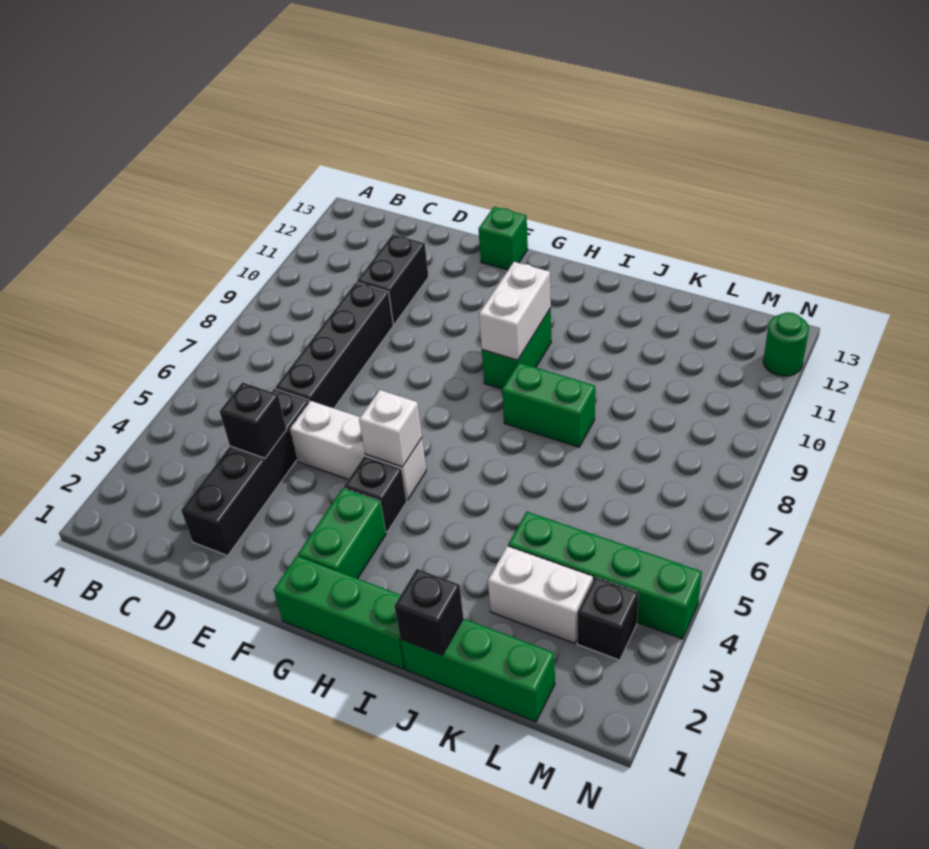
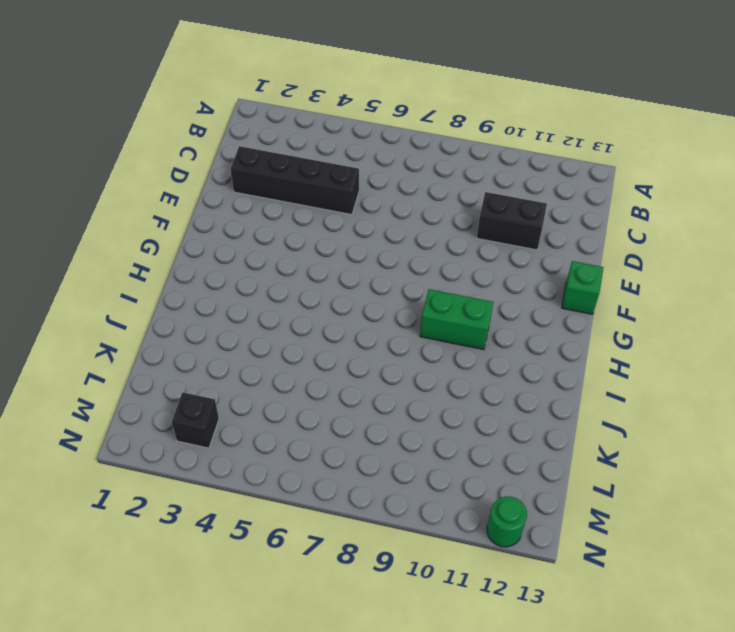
none -> black 1x4 brick [275,282,393,408]
none -> white 1x3 brick [290,401,426,500]
none -> green 1x3 brick [274,556,405,669]

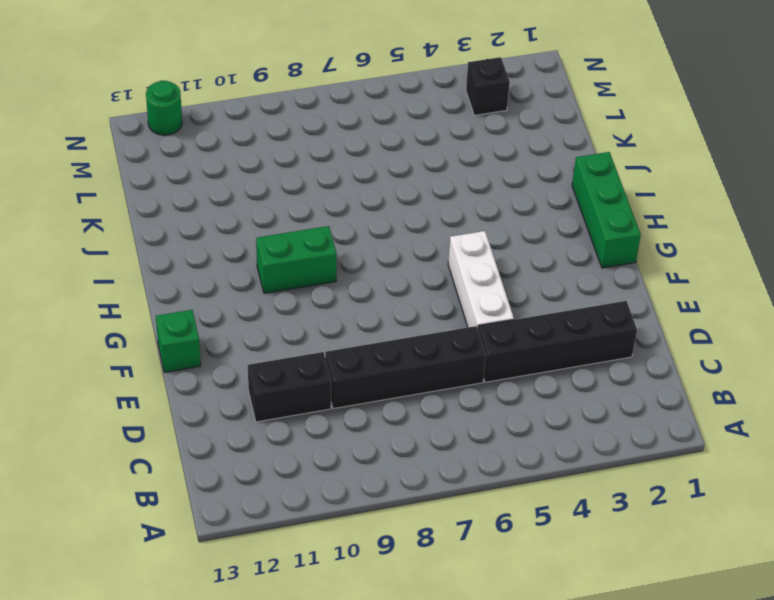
none -> green 1x2 brick [298,488,386,579]
none -> black 1x1 brick [344,456,407,532]
none -> green 1x2 brick [502,363,595,447]

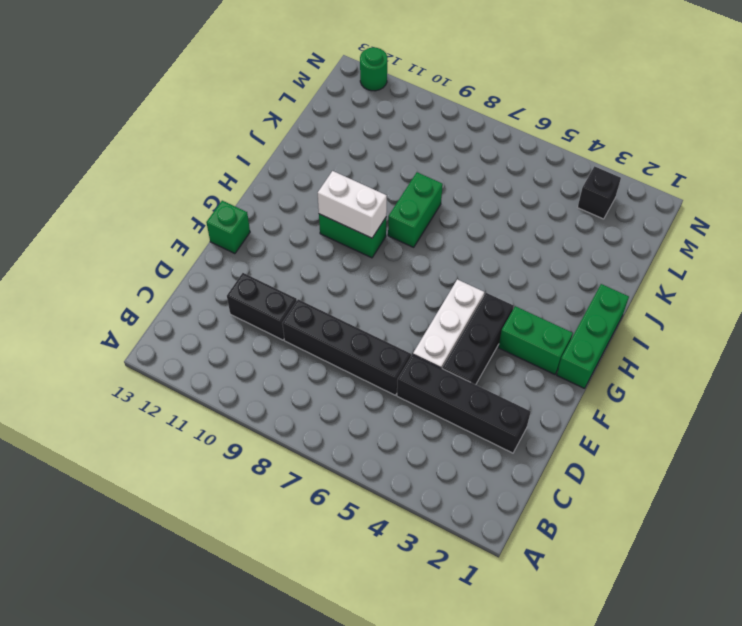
black 1x3 brick [442,293,514,385] -> black 1x1 brick [344,456,407,532]
none -> green 1x3 brick [400,619,555,722]
none -> white 1x2 brick [488,546,593,643]
none -> green 1x4 brick [508,512,702,639]

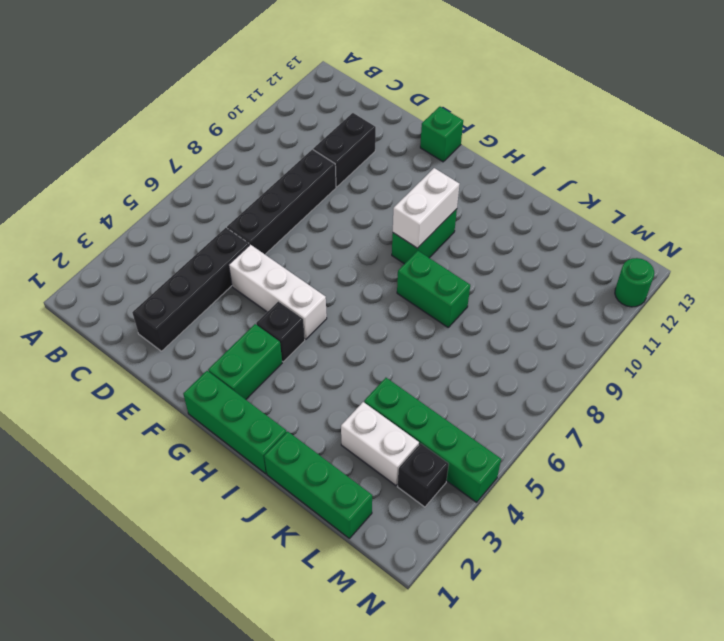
none -> black 1x1 brick [220,382,287,458]
none -> white 1x1 brick [359,390,422,467]
none -> black 1x1 brick [394,569,464,655]

